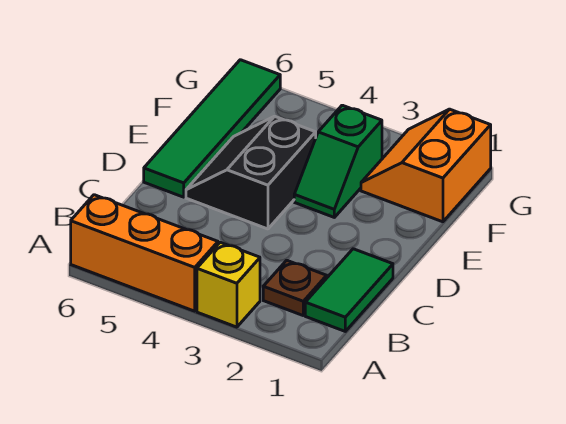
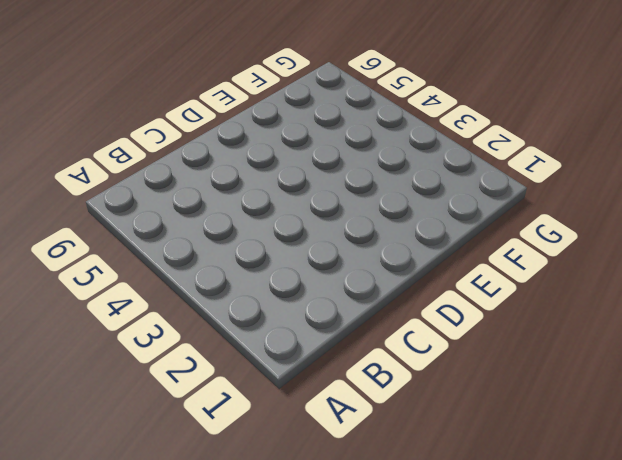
none -> yellow 1x1 brick [197,242,260,327]
none -> orange 1x3 brick [71,195,218,311]

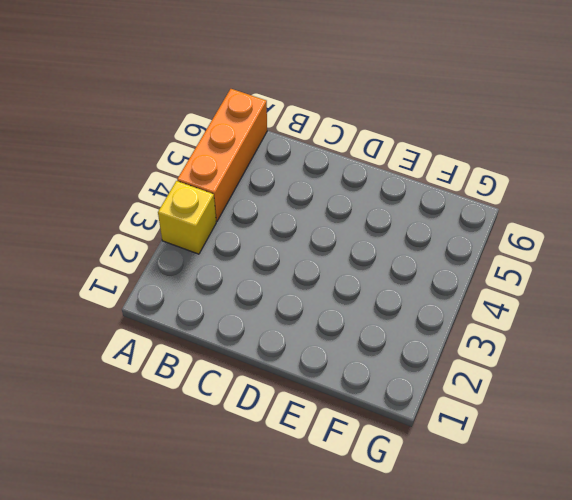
none -> green 1x2 tile [305,249,393,331]
none -> brown 1x1 plate [263,260,327,315]

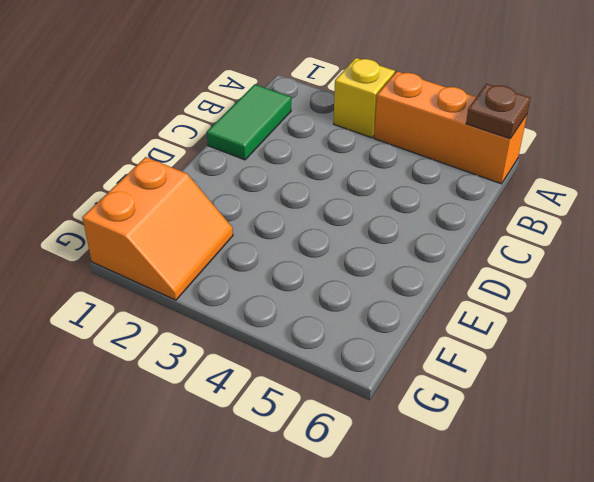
brown 1x1 plate [466,84,531,138] -> brown 1x1 plate moved to [263,260,327,315]
none -> black 2x2 slope [186,116,316,229]
none -> green 1x4 tile [144,60,280,197]

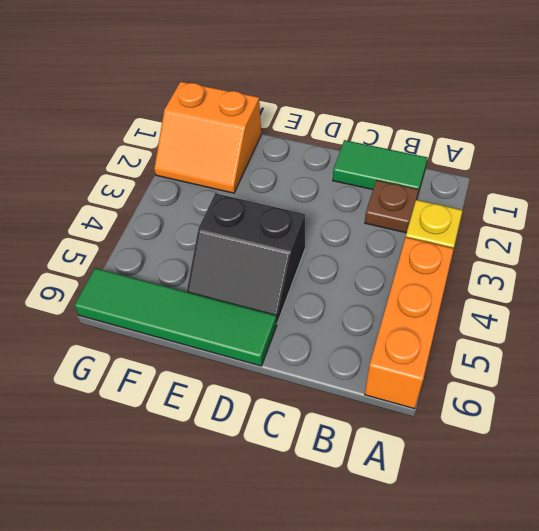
none -> green 1x2 slope [294,105,382,217]

